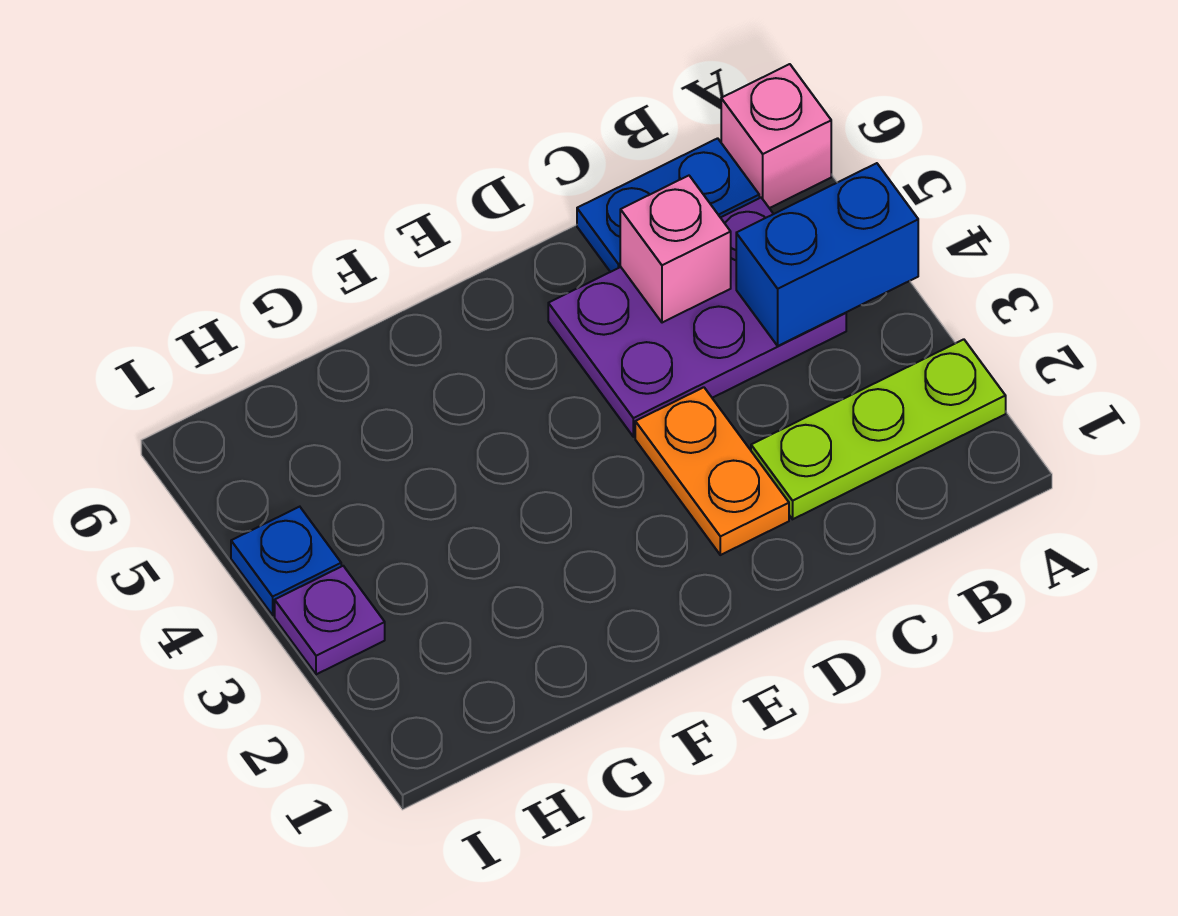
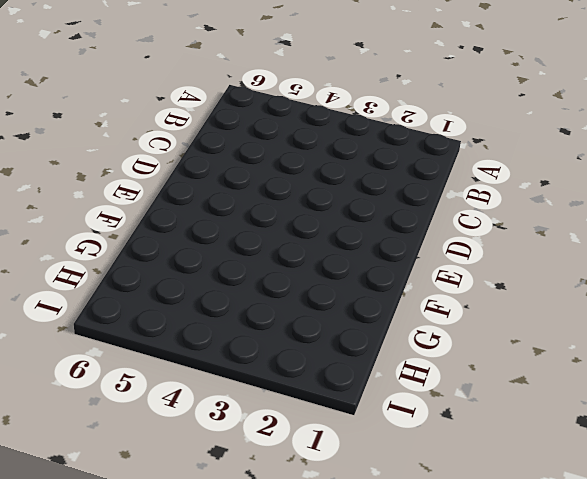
none -> lime 1x3 plate [751,339,1006,519]
none -> pink 1x1 brick [721,64,831,208]

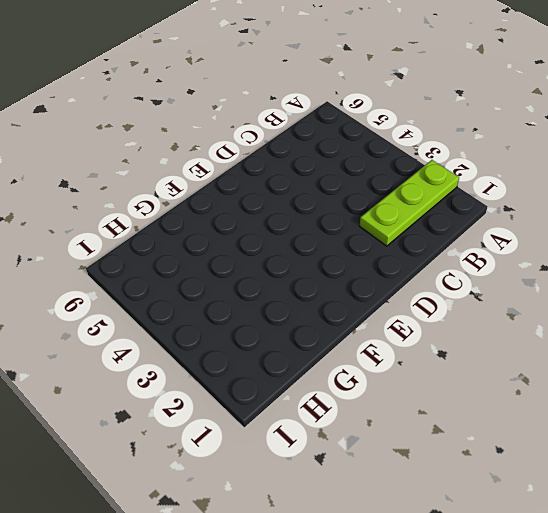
none -> pink 1x1 brick [721,64,831,208]
none -> purple 2x3 plate [548,198,846,437]

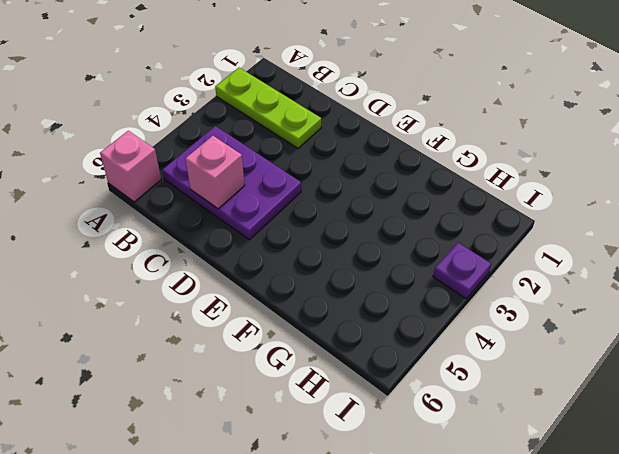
none -> blue 1x2 plate [577,138,759,272]
none -> orange 1x2 plate [635,387,789,555]

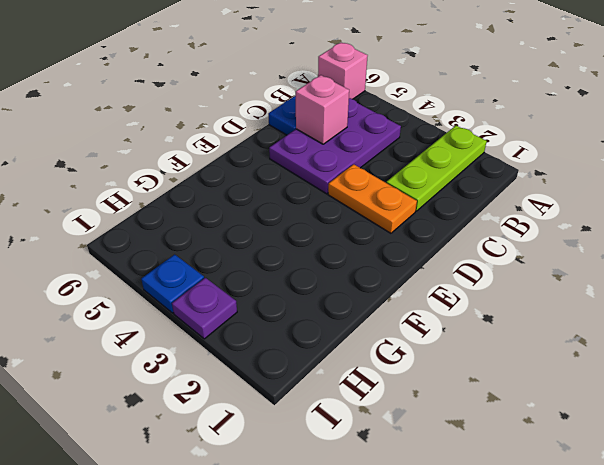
none -> blue 1x2 brick [736,163,918,346]

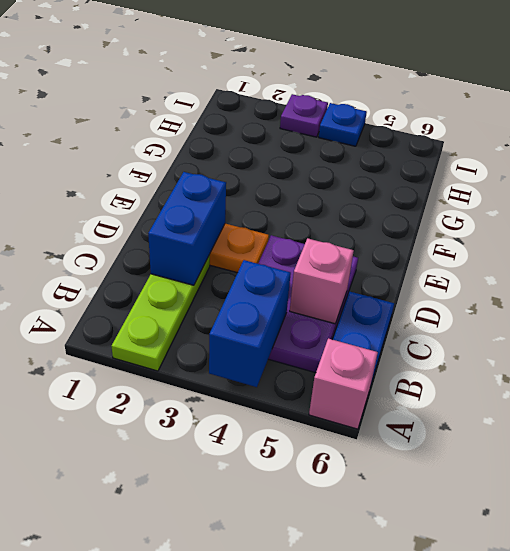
blue 1x2 brick [148,172,226,285] -> none

